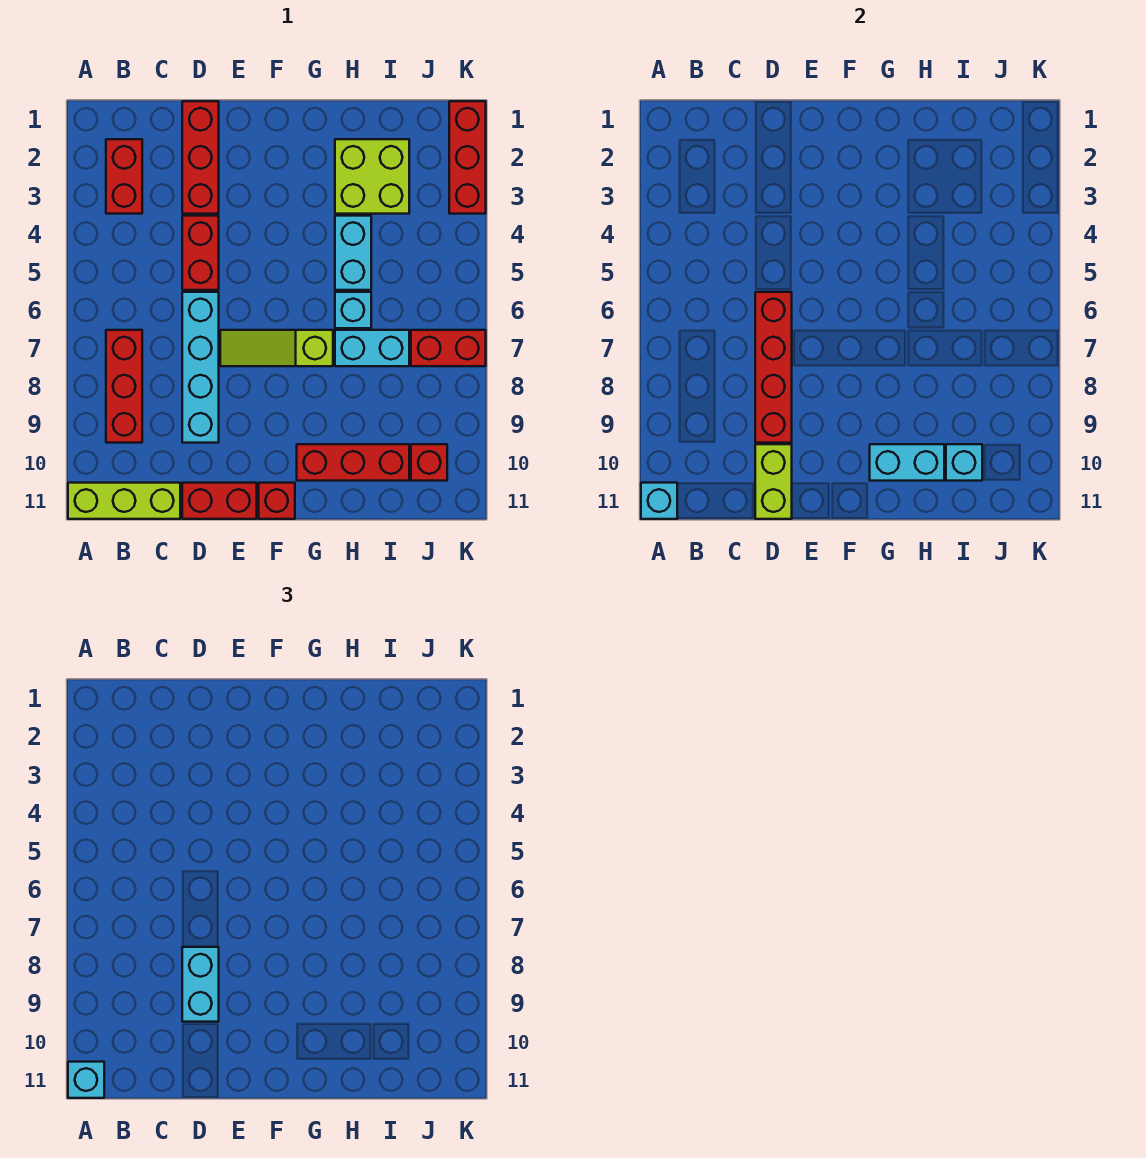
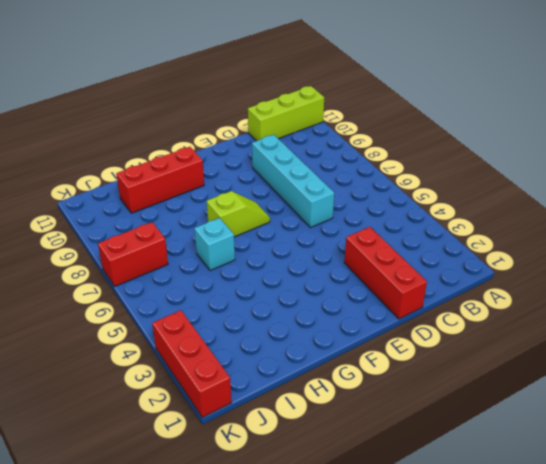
lime 1x2 slope [207,191,270,237] -> lime 1x3 slope [220,330,333,366]
none -> red 1x2 brick [106,139,142,214]
none -> red 1x3 brick [106,330,142,443]
none -> red 1x2 brick [182,216,219,290]

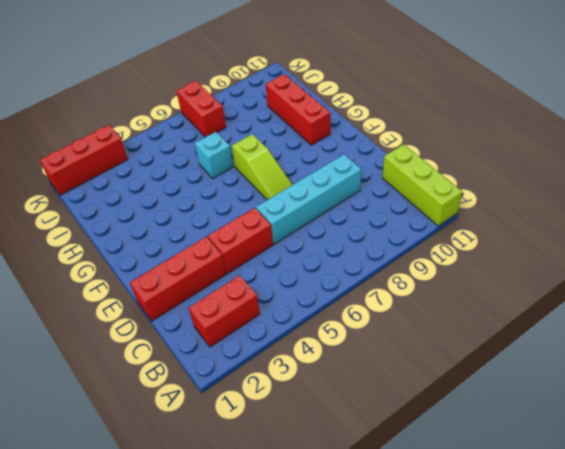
none -> red 1x3 brick [106,330,142,443]
none -> red 1x2 brick [182,483,257,519]
none -> red 1x1 brick [259,483,295,519]

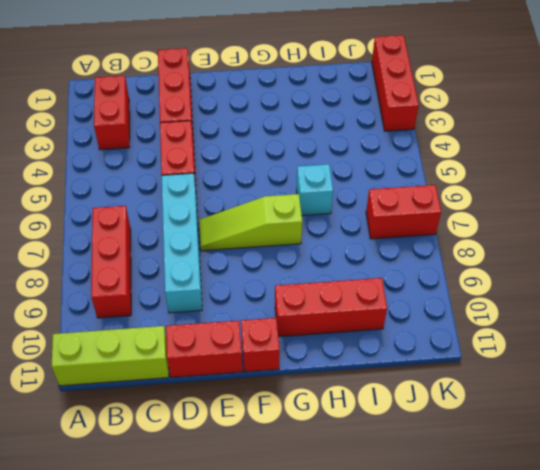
none -> lime 2x2 brick [335,139,409,214]
none -> cyan 1x2 brick [335,216,371,290]
none -> cyan 1x2 brick [335,330,409,366]

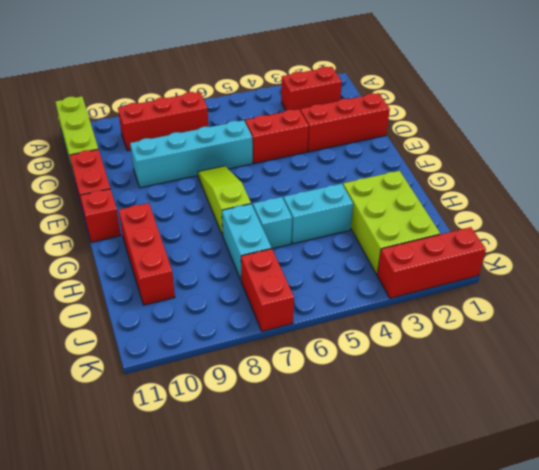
lime 2x3 brick [343,171,440,274] -> lime 2x2 brick [335,139,409,214]
none -> red 1x1 brick [411,444,447,481]
none -> cyan 1x1 brick [641,483,677,519]
none -> red 1x4 brick [755,292,792,443]

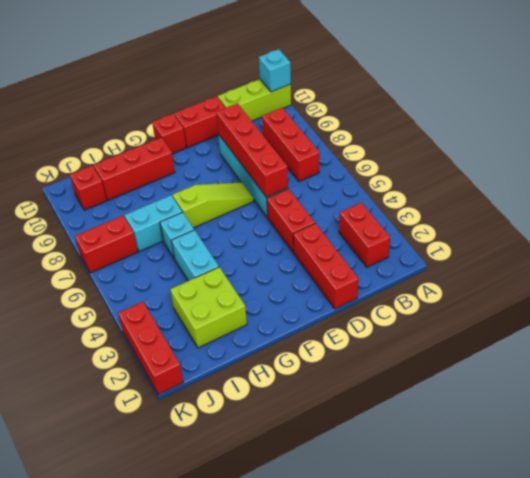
none -> lime 1x2 brick [755,444,792,519]
none -> cyan 1x2 brick [870,444,944,481]
none -> cyan 1x1 brick [946,444,982,481]

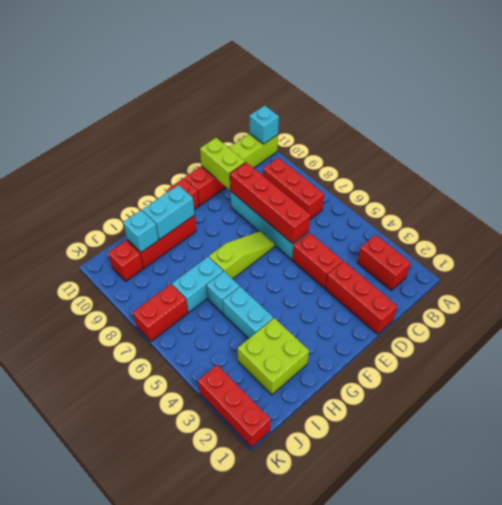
none -> cyan 1x1 brick [68,1062,104,1098]
none -> cyan 1x2 brick [182,947,219,1022]

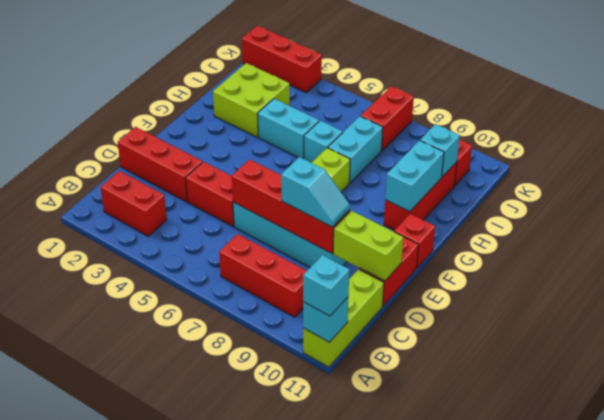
cyan 1x2 slope [281,157,350,227] -> cyan 1x2 brick [182,947,219,1022]

